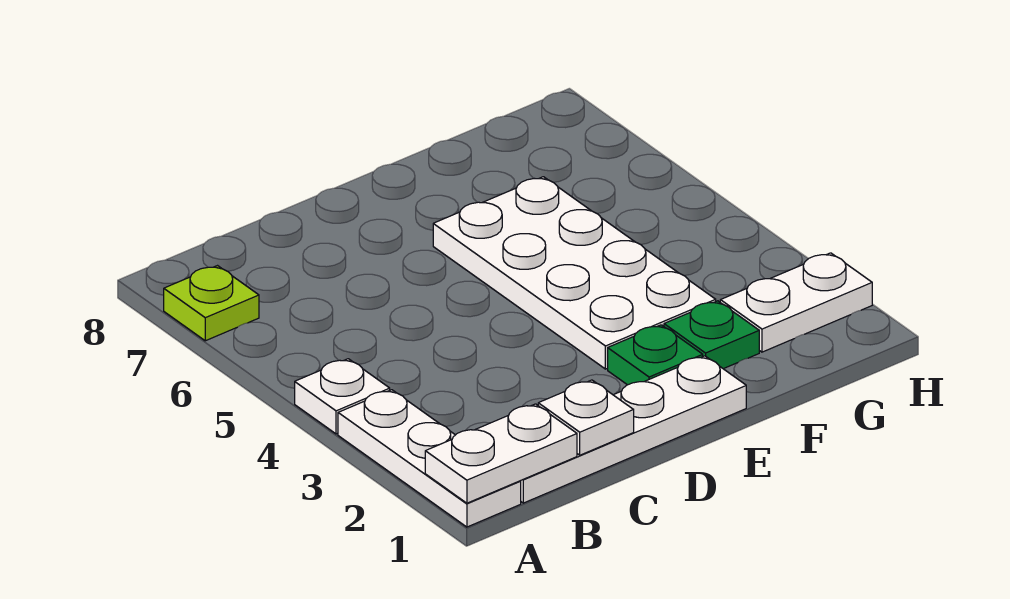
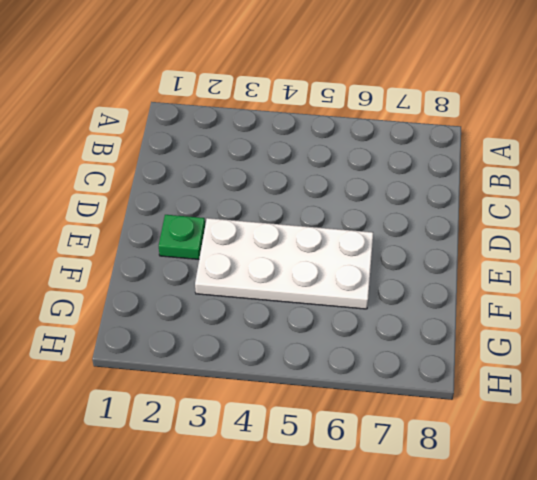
none -> white 1x3 plate [338,390,521,527]
none -> white 1x1 plate [295,359,390,434]

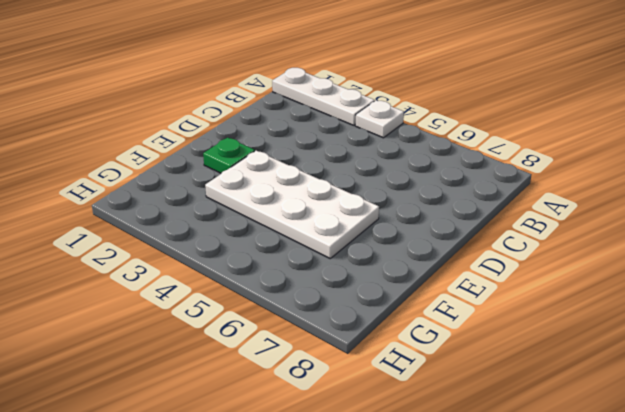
none -> lime 1x1 plate [164,266,259,341]
none -> white 1x4 plate [521,356,746,503]

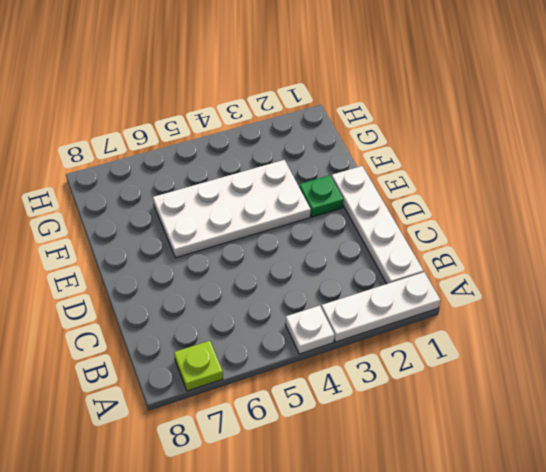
none -> green 1x1 plate [664,301,759,369]
none -> white 1x2 plate [720,253,872,352]

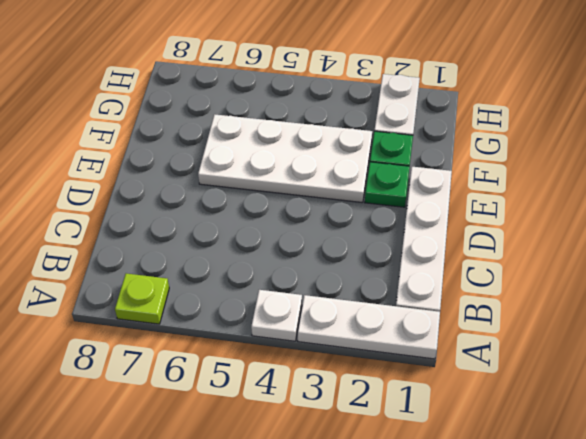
none -> white 1x2 plate [425,404,577,503]
none -> white 1x1 plate [538,380,634,455]

